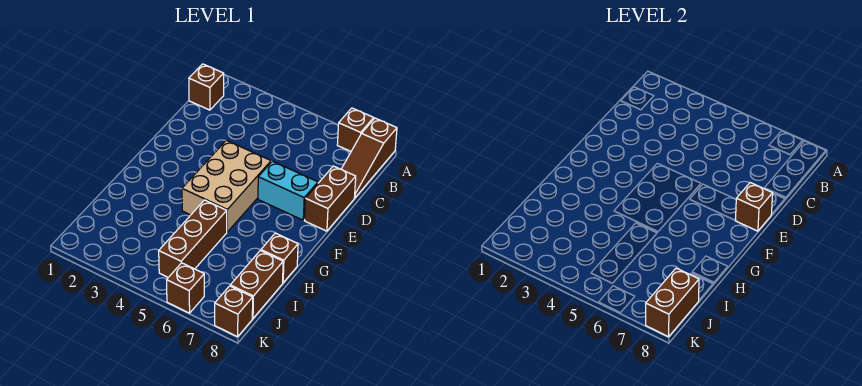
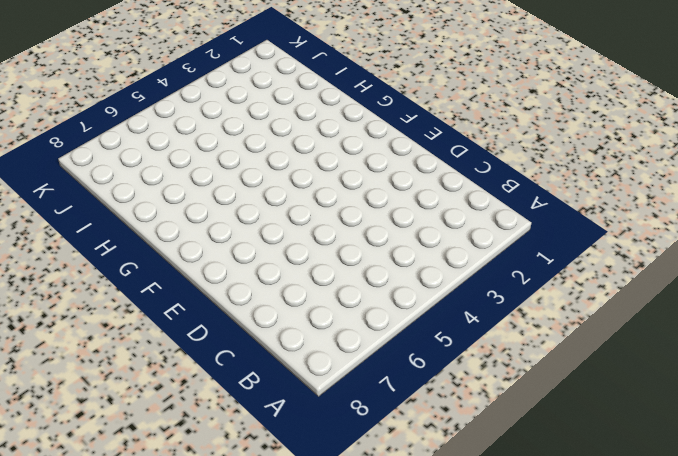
none -> brown 1x1 brick [337,108,374,151]
none -> brown 1x3 slope [341,118,397,198]
none -> brown 1x1 brick [189,64,224,110]

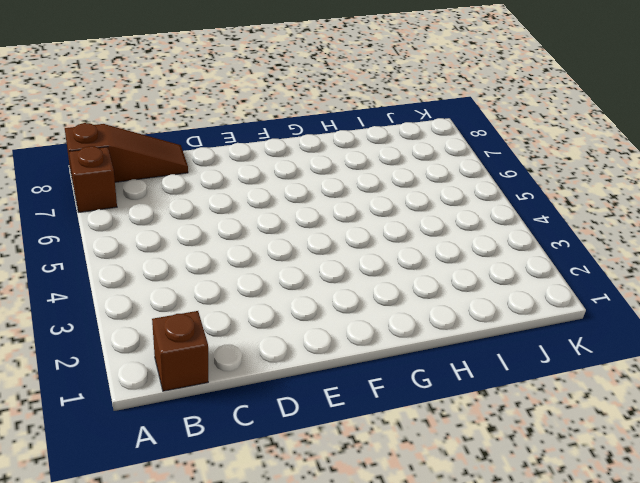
none -> brown 1x2 brick [304,166,356,231]
none -> tan 2x3 brick [182,140,271,232]
none -> cyan 1x2 brick [258,161,318,220]

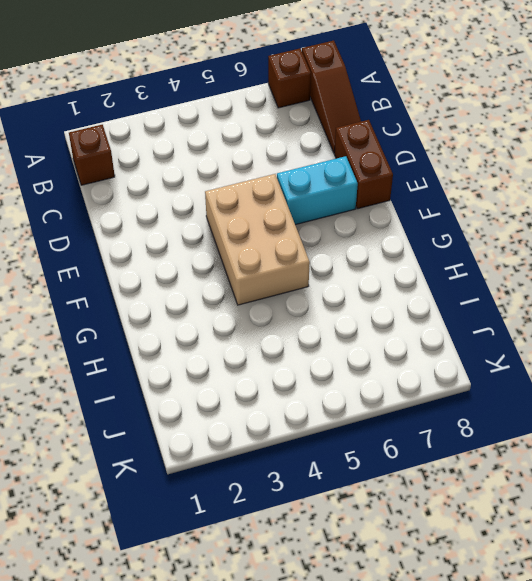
none -> brown 1x3 brick [159,200,227,277]
none -> brown 1x1 brick [261,233,298,283]
none -> brown 1x2 brick [230,251,283,318]

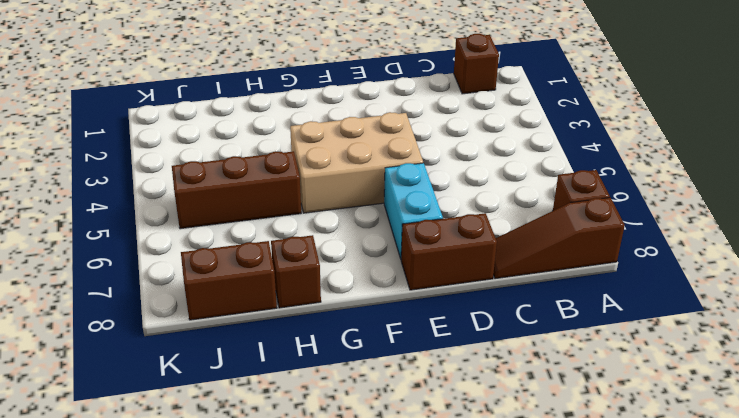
none -> brown 1x1 brick [167,263,204,313]
none -> brown 1x1 brick [215,286,253,337]
none -> brown 1x1 brick [735,183,773,231]

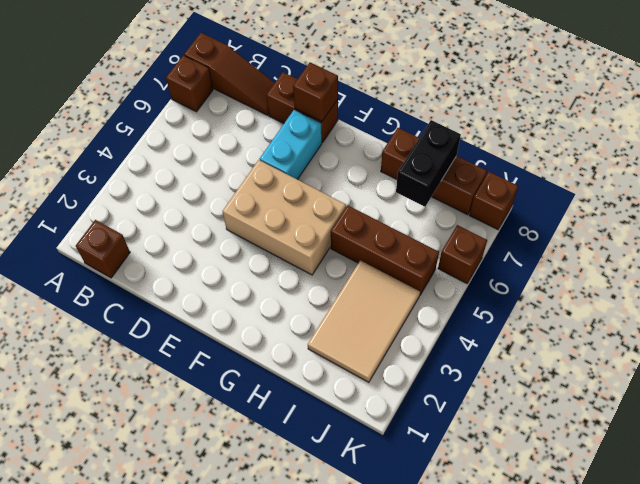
tan 2x3 tile [308,260,420,382] -> none
black 1x2 brick [396,120,461,207] -> none
none -> brown 1x2 brick [646,268,699,337]

